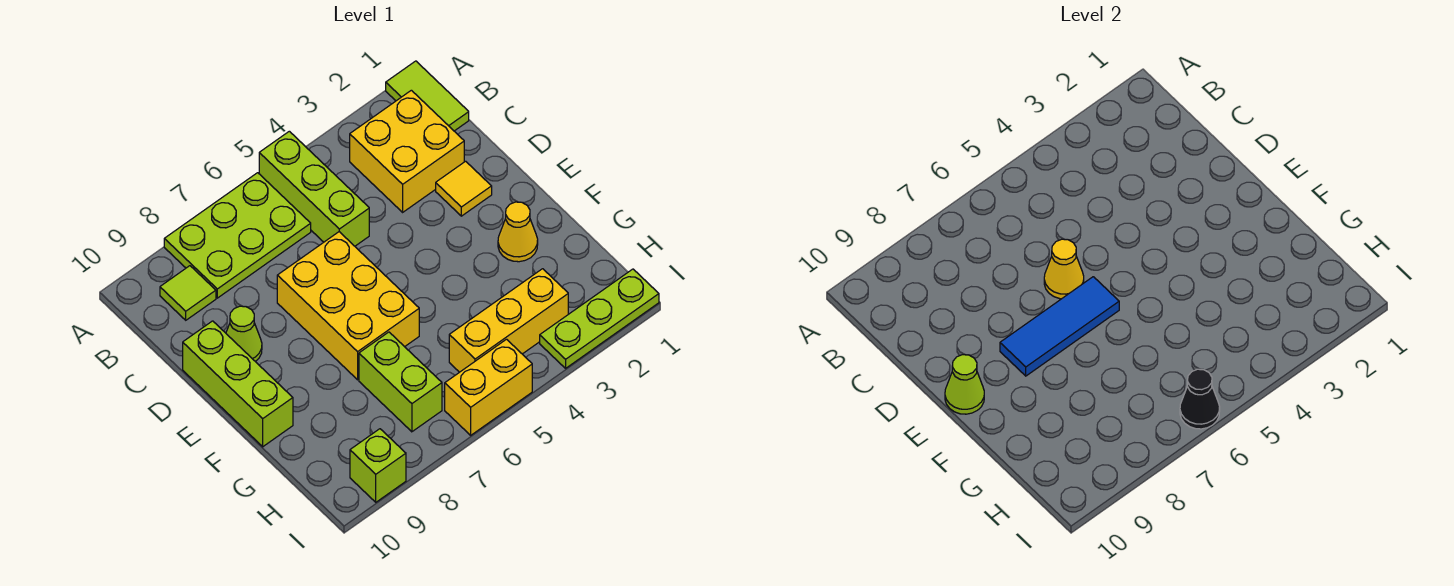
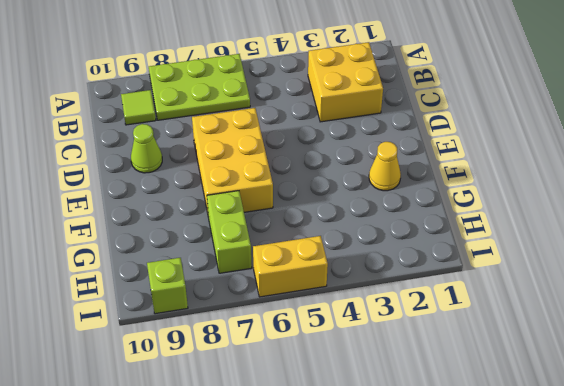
none -> lime 1x2 tile [386,61,469,131]
none -> lime 1x3 brick [259,131,369,246]
none -> yellow 1x1 tile [436,161,492,216]

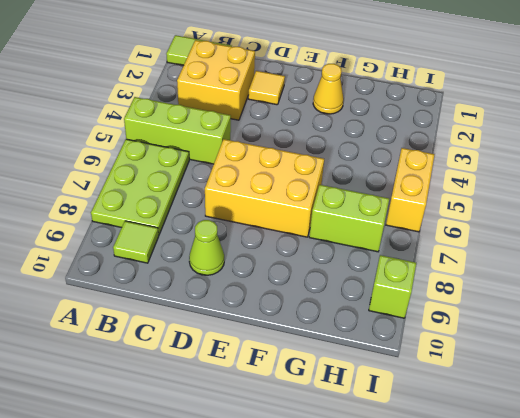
none -> lime 1x3 brick [183,321,293,447]
none -> yellow 1x3 brick [449,269,568,372]
none -> lime 1x3 plate [540,269,659,368]

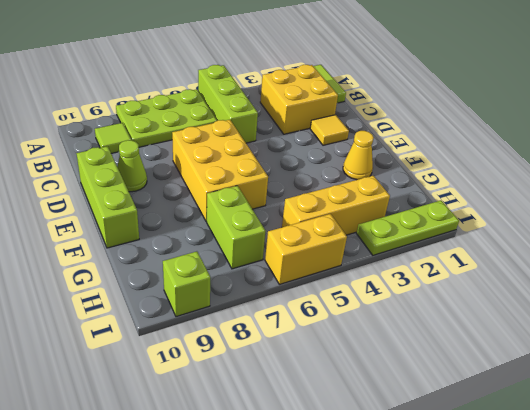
none -> yellow 1x1 cone [1044,239,1084,299]
none -> blue 1x3 tile [1000,277,1119,376]
none -> lime 1x1 cone [945,355,984,414]

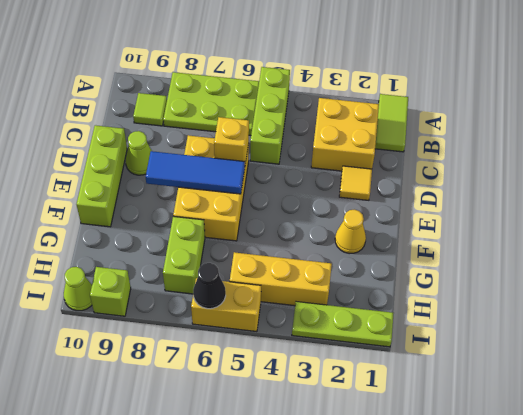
yellow 1x1 brick [214,117,249,163] -> yellow 1x1 cone [1044,239,1084,299]
lime 1x1 cone [64,267,92,311] -> lime 1x1 cone moved to [945,355,984,414]

